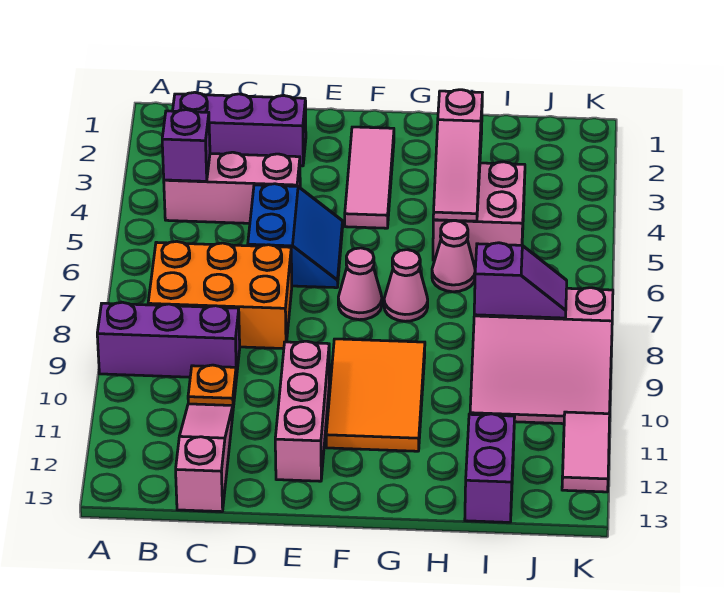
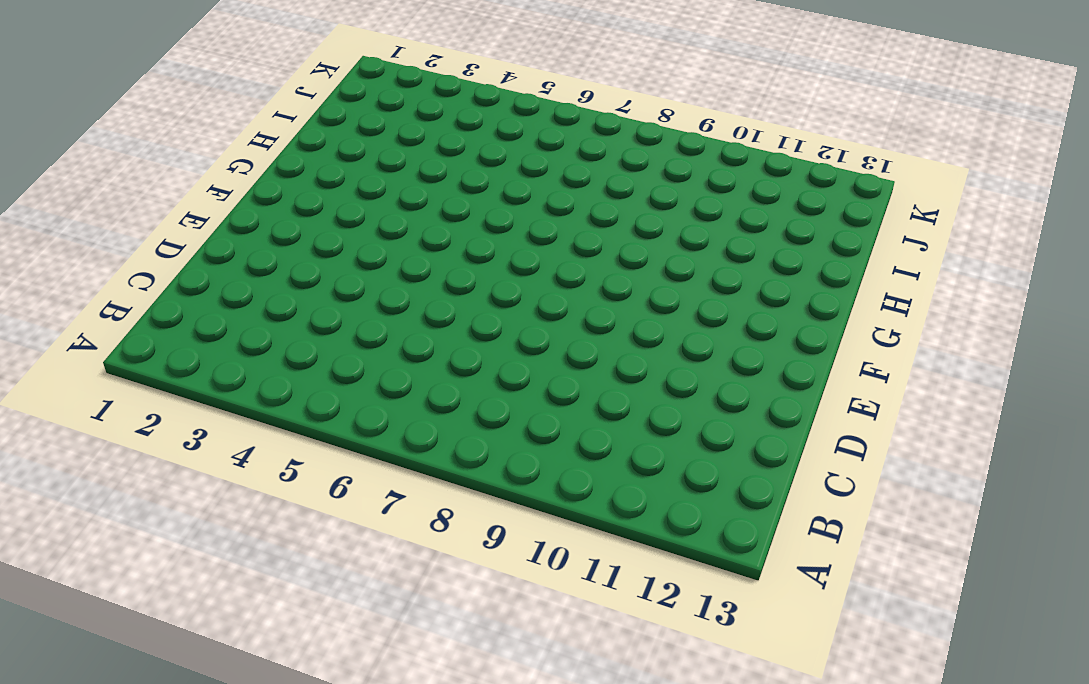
none -> purple 1x3 brick [97,302,240,379]
none -> purple 1x3 brick [173,92,306,166]
none -> pink 1x3 brick [164,152,300,223]

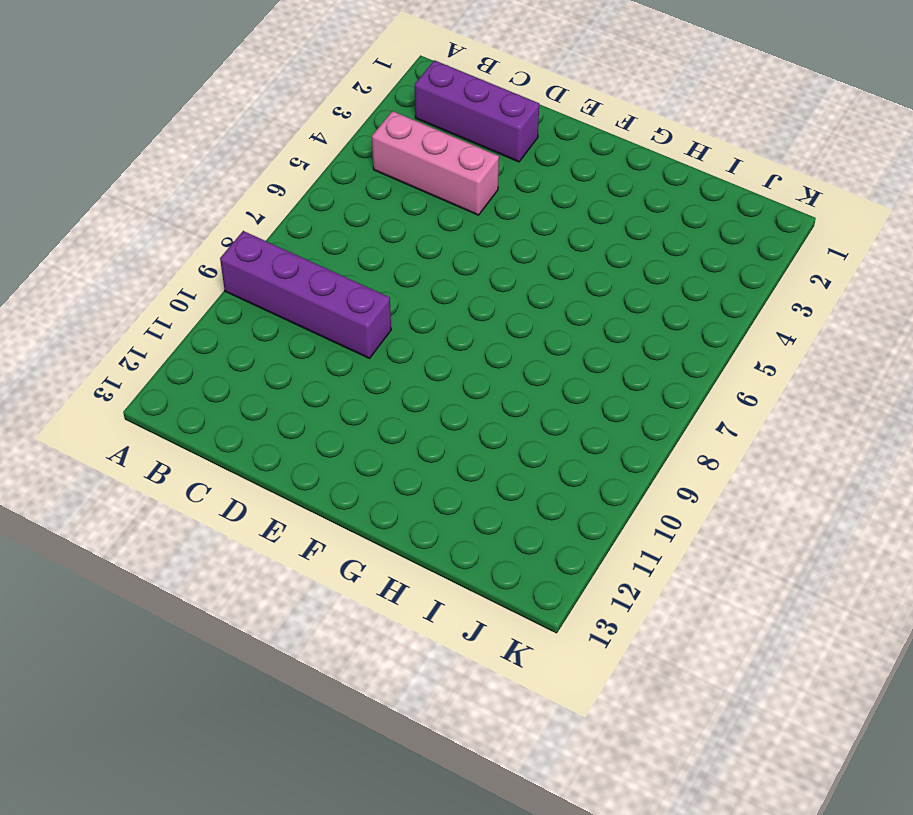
purple 1x4 brick [220,231,391,358] -> purple 1x3 brick [97,302,240,379]
none -> orange 2x3 brick [148,241,292,349]
none -> orange 1x1 plate [188,365,236,408]
none -> pink 1x3 slope [176,404,233,512]

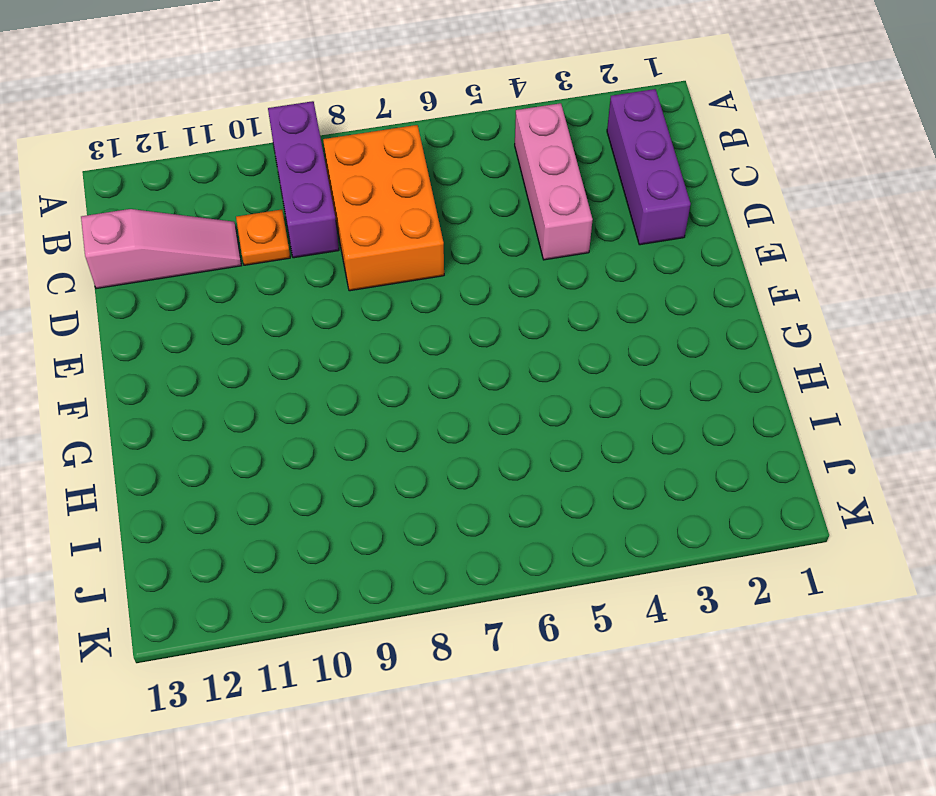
none -> blue 2x2 slope [248,184,343,288]
none -> pink 1x3 brick [275,341,329,481]
none -> pink 1x3 tile [345,127,394,228]

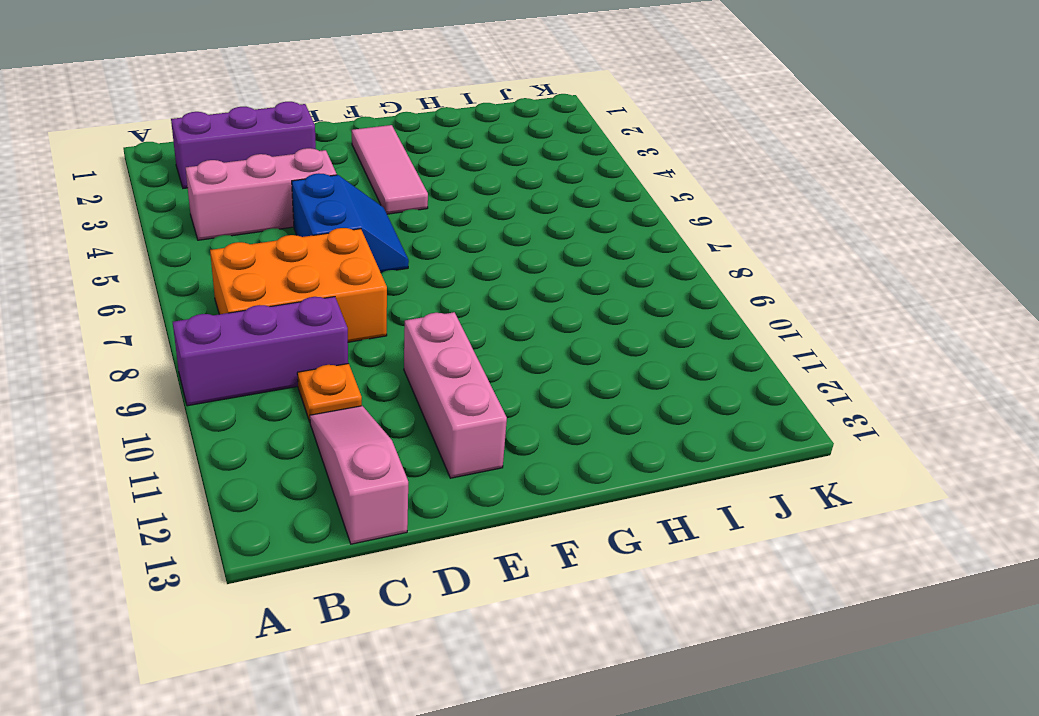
none -> pink 1x1 cone [338,248,382,320]
none -> orange 2x3 tile [326,339,425,451]
none -> pink 1x1 cone [384,250,428,321]

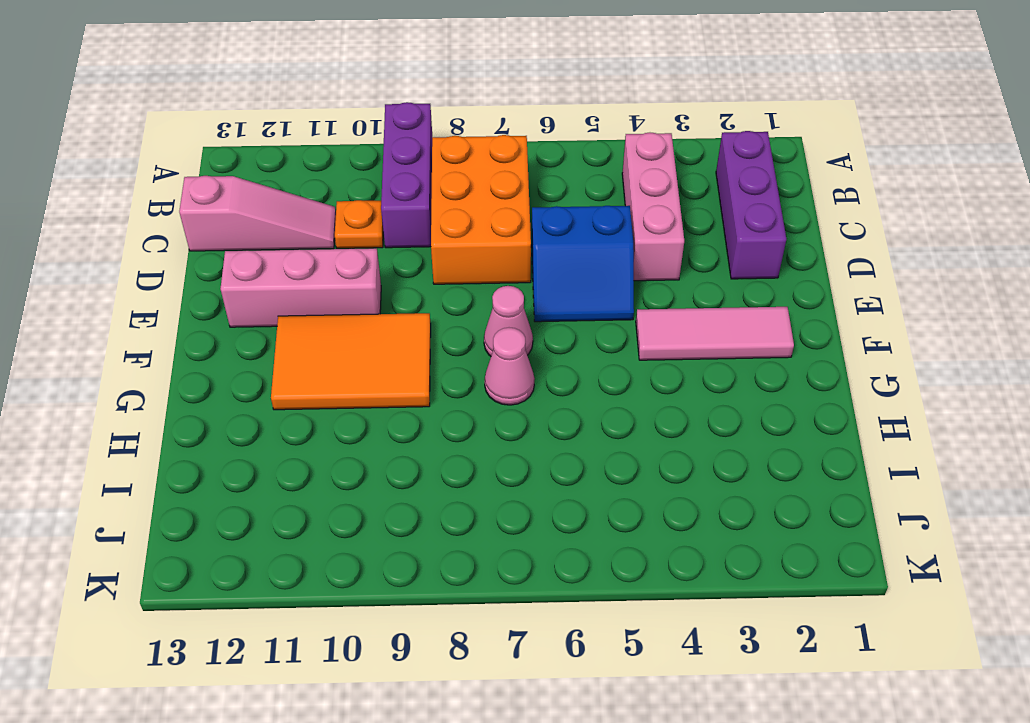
none -> pink 2x2 brick [433,162,525,262]
none -> pink 1x1 cone [432,220,475,292]
none -> pink 3x3 slope [470,288,613,424]

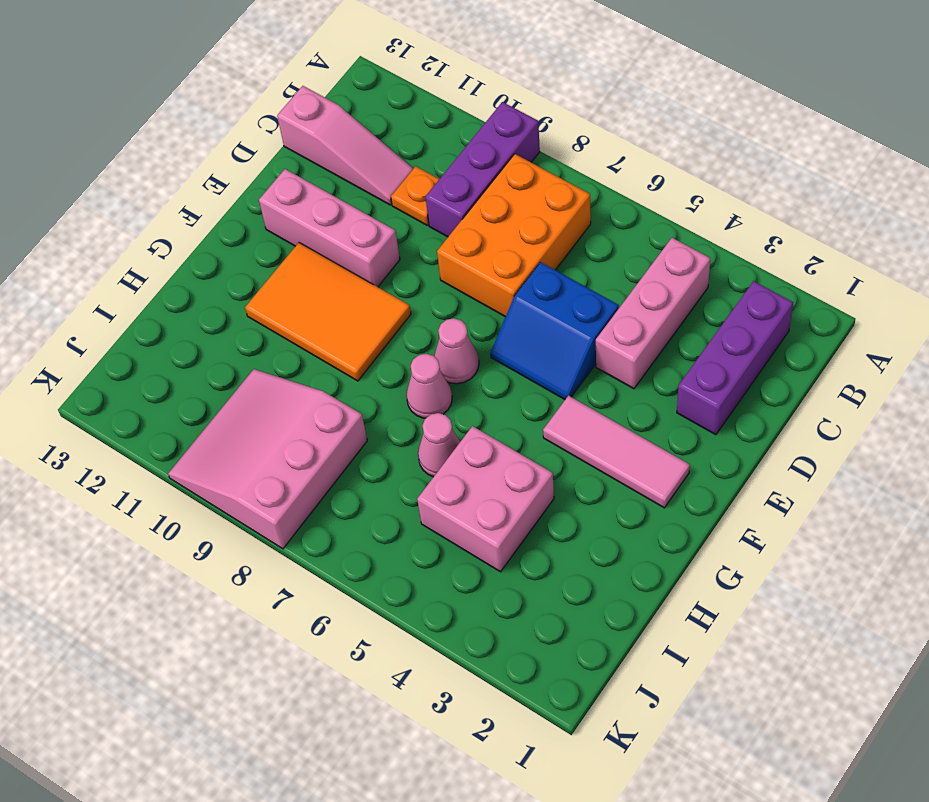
none -> purple 1x2 brick [465,414,515,522]
none -> pink 1x2 tile [562,412,610,492]
none -> purple 1x1 brick [162,110,210,181]

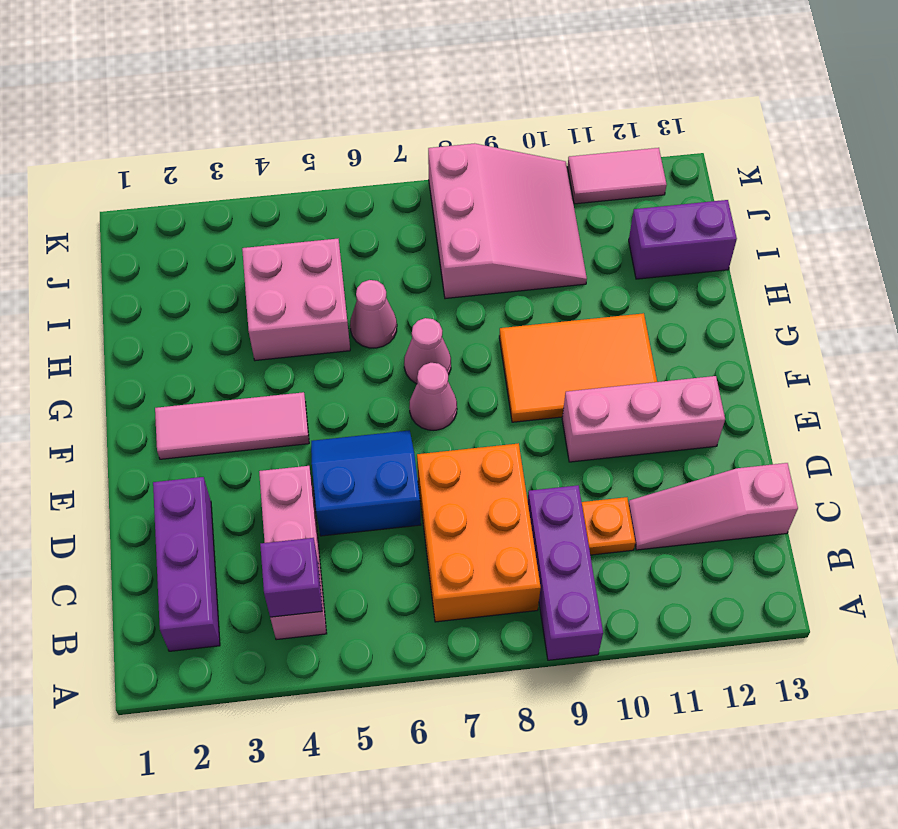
none -> pink 1x3 slope [433,90,482,221]
none -> purple 1x2 slope [474,243,567,318]

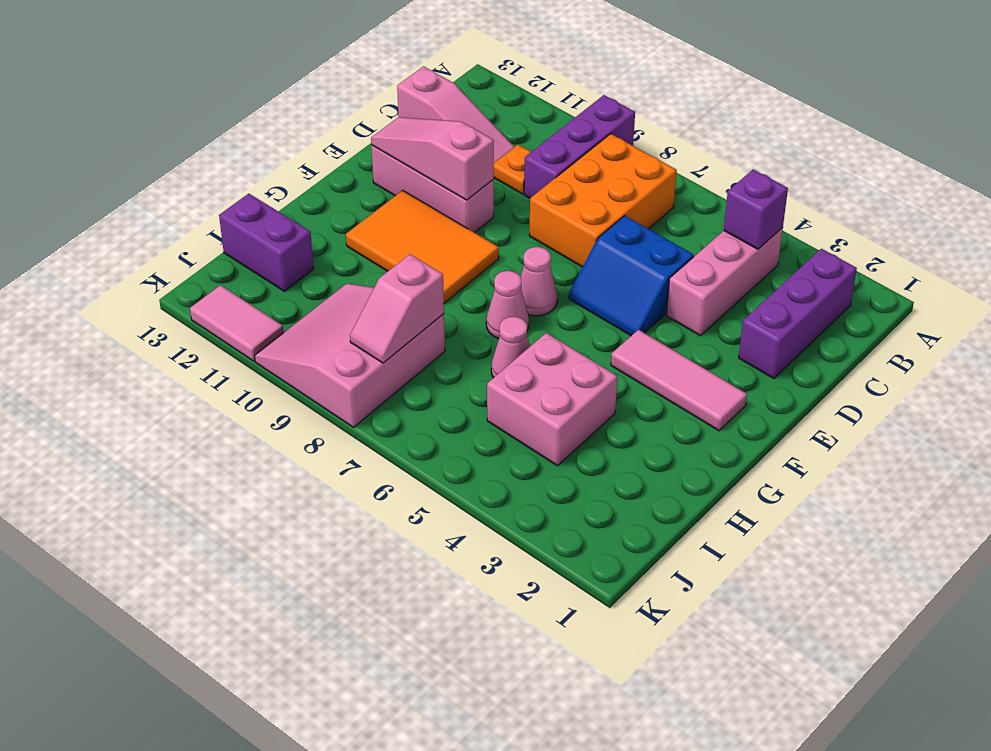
pink 1x3 slope [371,117,494,200] -> pink 1x3 slope moved to [433,90,482,221]
pink 1x2 slope [350,254,444,363] -> purple 1x2 slope [474,243,567,318]

